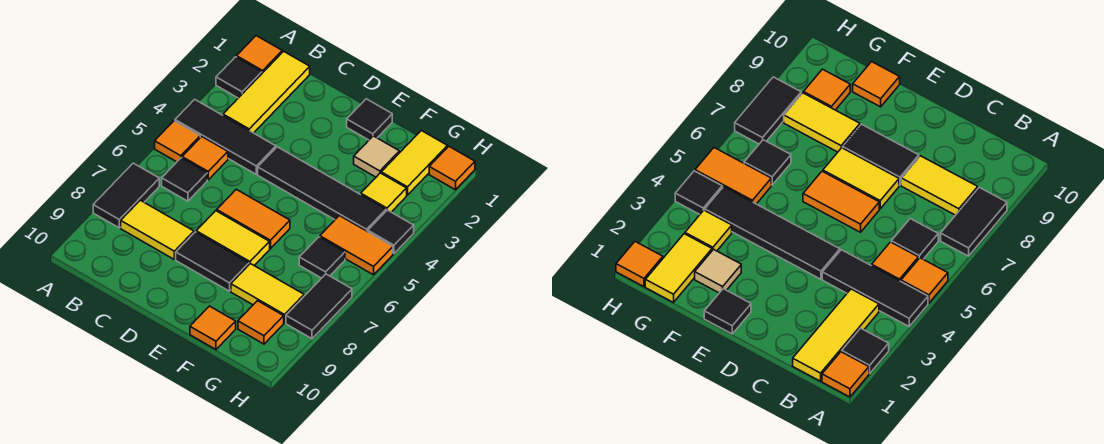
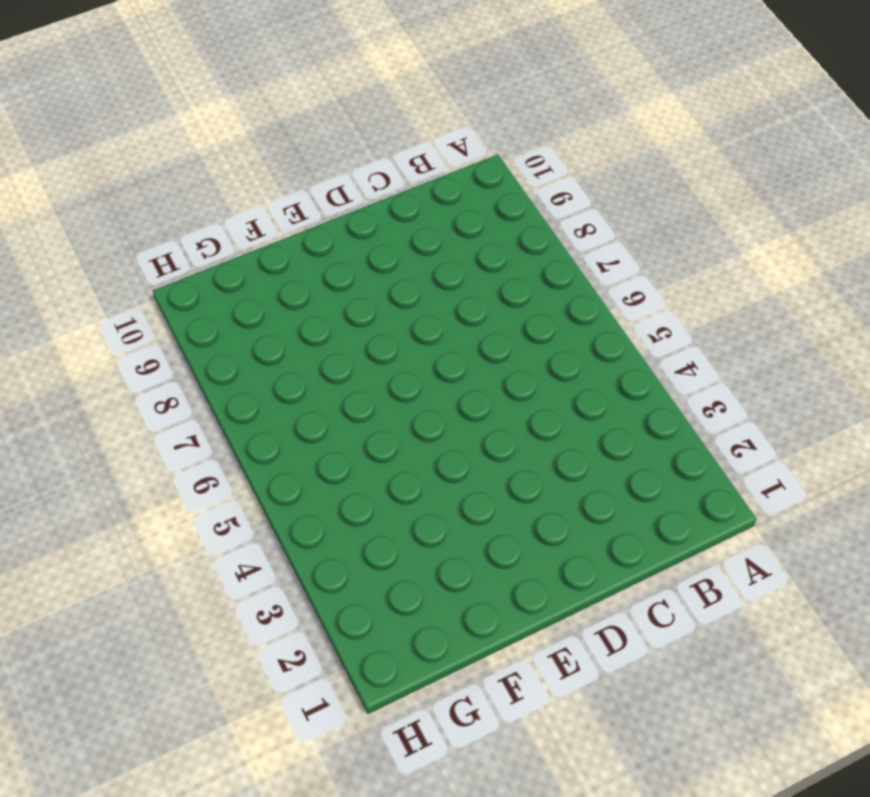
none -> orange 1x1 tile [237,36,282,73]
none -> black 1x1 tile [216,57,262,98]
none -> black 1x3 tile [175,99,276,174]

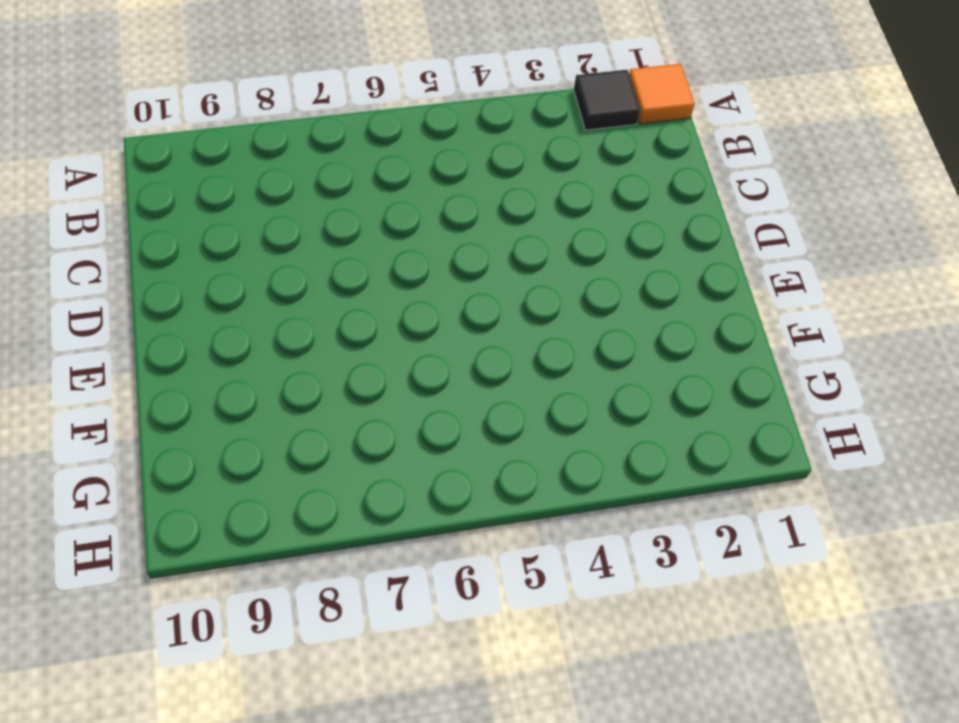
none -> black 1x3 tile [175,99,276,174]
none -> orange 1x1 tile [155,121,200,162]
none -> black 1x2 tile [93,163,159,228]

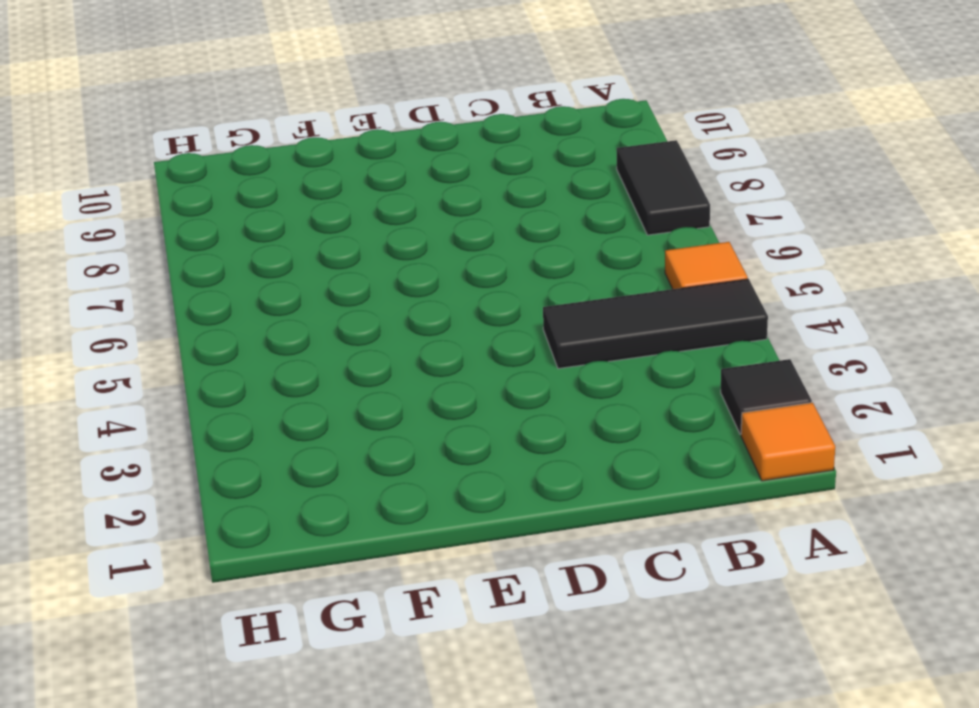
none -> yellow 1x3 tile [223,51,310,133]
none -> orange 1x1 tile [182,137,228,180]
none -> black 1x1 tile [162,158,207,201]

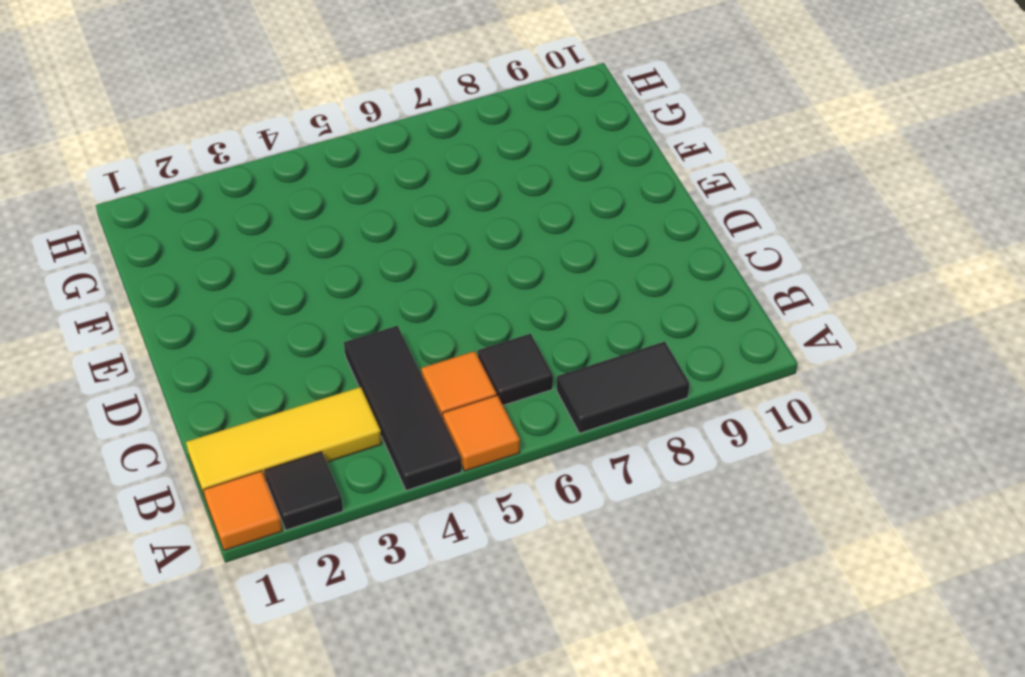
none -> yellow 1x2 tile [121,200,194,259]
none -> black 1x4 tile [258,147,386,232]
none -> orange 1x2 tile [217,189,290,249]

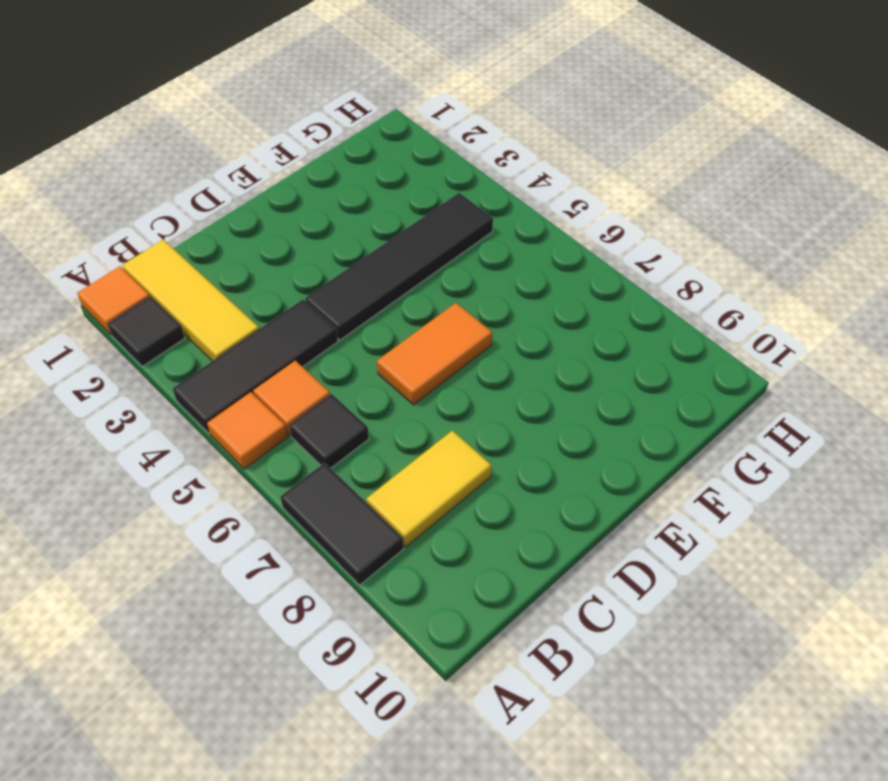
none -> yellow 1x2 tile [196,211,270,265]
none -> black 1x2 tile [176,232,249,291]
none -> black 1x1 tile [347,99,392,140]

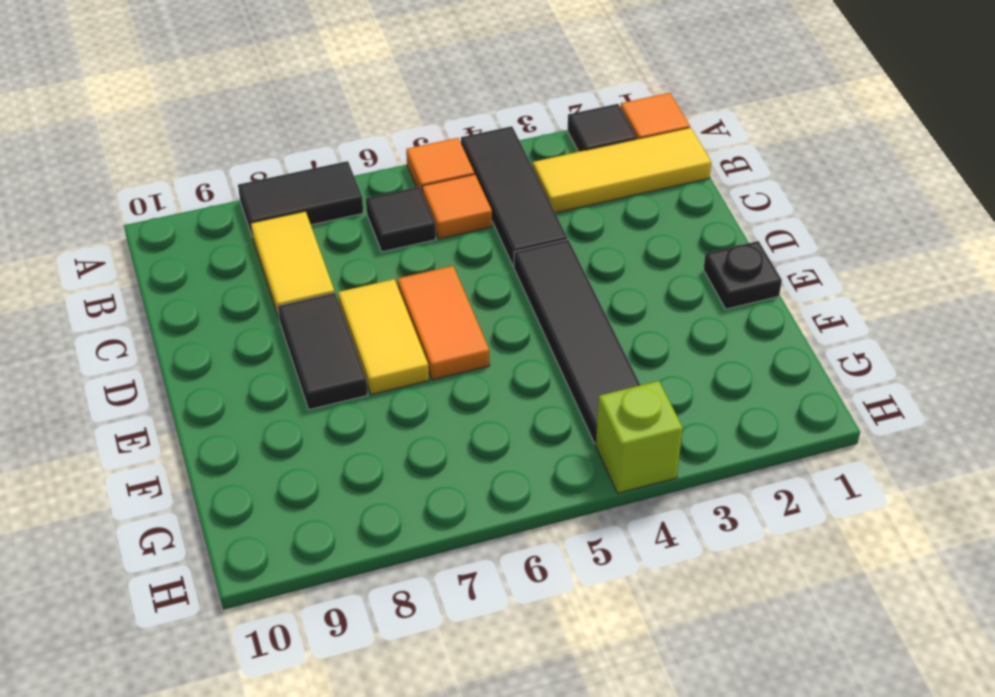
black 1x1 plate [703,241,782,309] -> black 1x1 tile [347,99,392,140]
lime 1x1 brick [596,381,683,493] -> black 1x1 tile [368,210,414,253]
none -> tan 1x1 tile [354,136,399,177]
none -> yellow 1x2 tile [231,264,304,323]
none -> orange 1x1 tile [190,306,236,349]

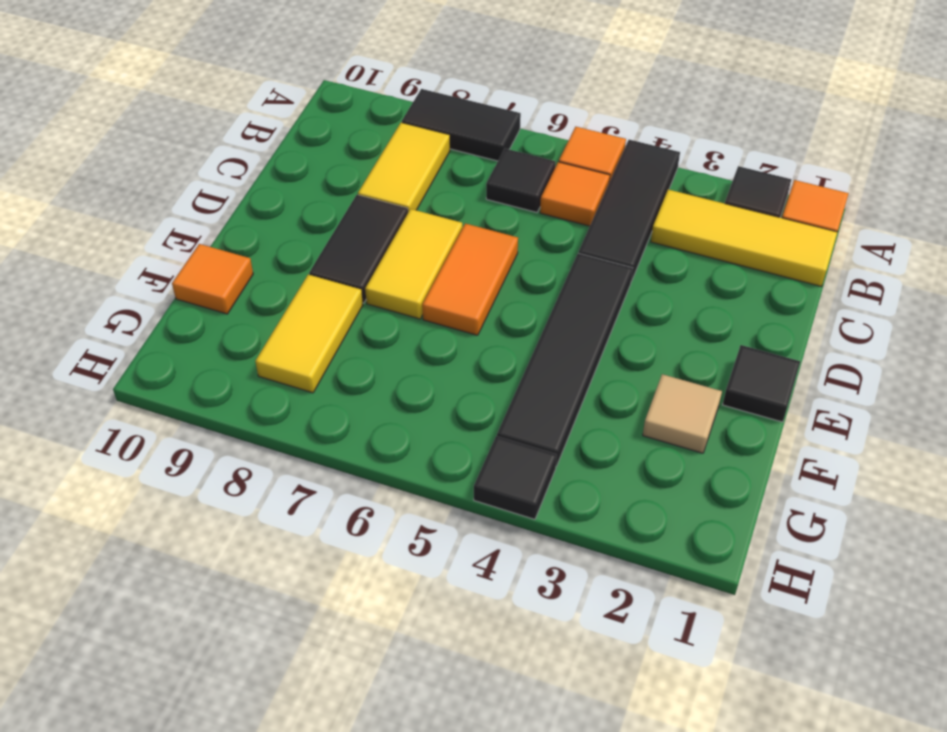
none -> yellow 1x2 tile [381,130,447,195]
none -> yellow 1x1 tile [361,173,407,212]
none -> orange 1x2 tile [320,216,393,275]

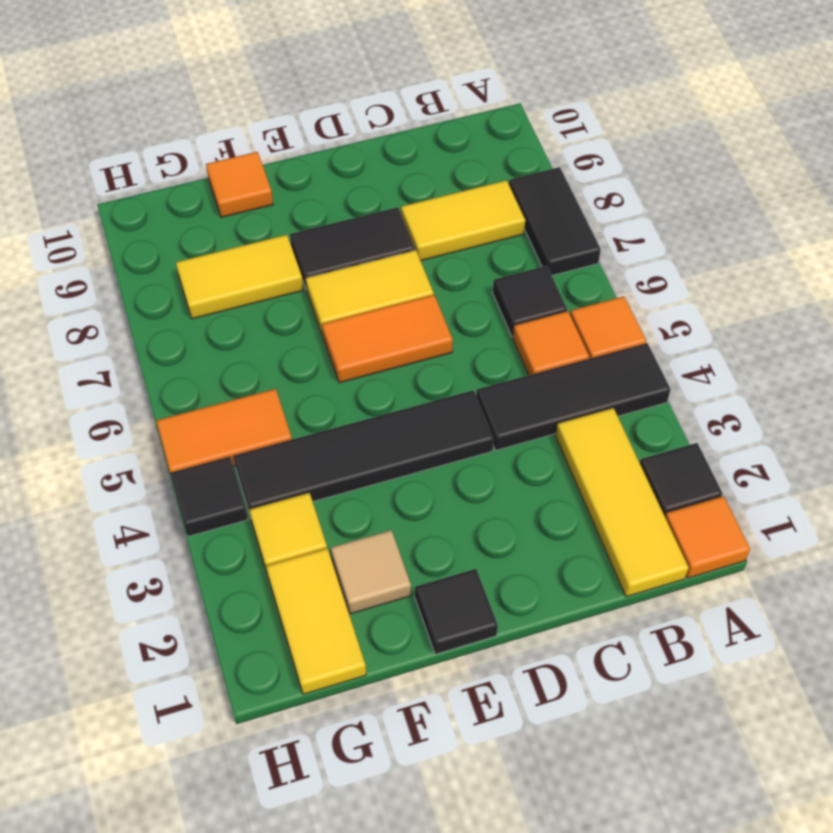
none -> black 1x1 tile [299,237,345,278]
none -> orange 1x1 tile [238,301,284,344]
none -> orange 1x1 tile [429,147,475,190]

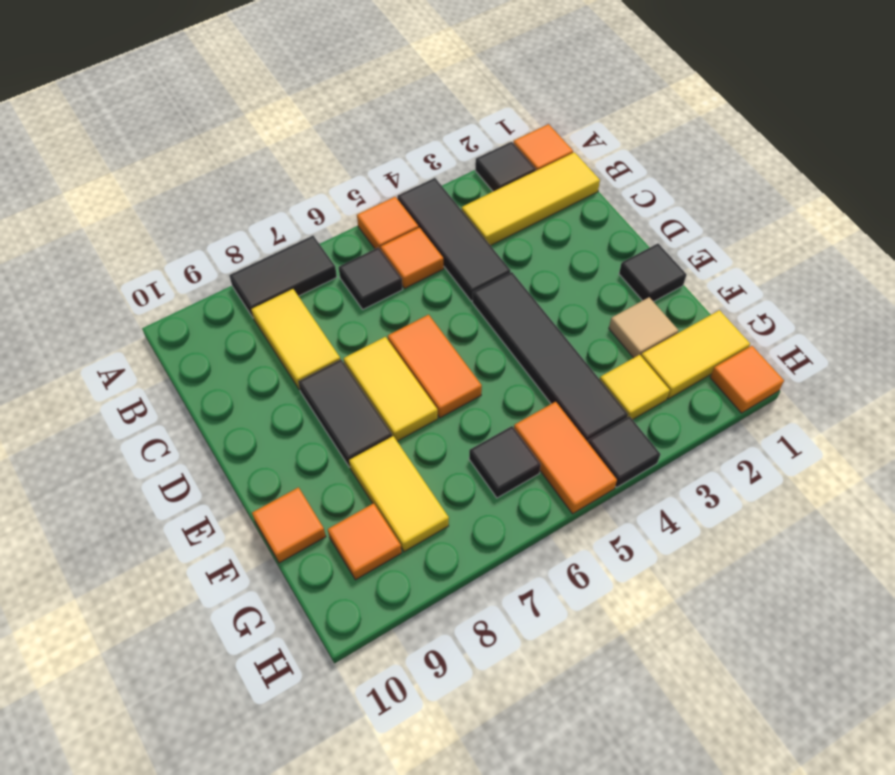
none -> black 1x2 tile [286,274,352,339]

